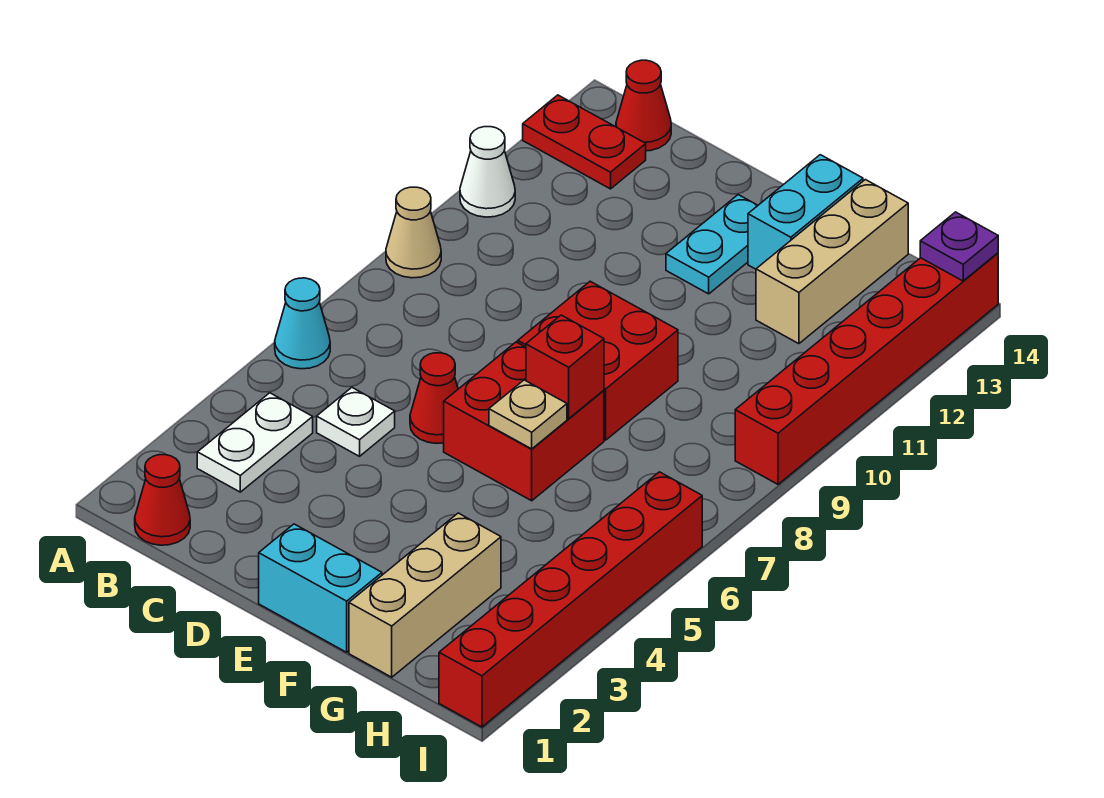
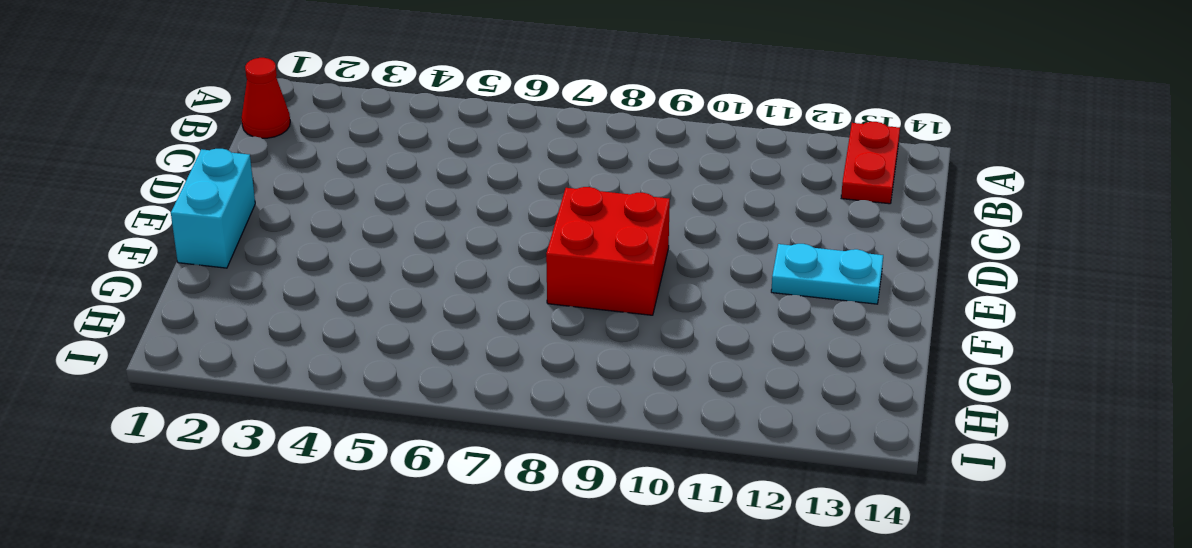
none -> cyan 1x1 cone [275,278,330,369]
none -> tan 1x1 cone [386,187,441,278]
none -> white 1x1 cone [460,127,515,217]

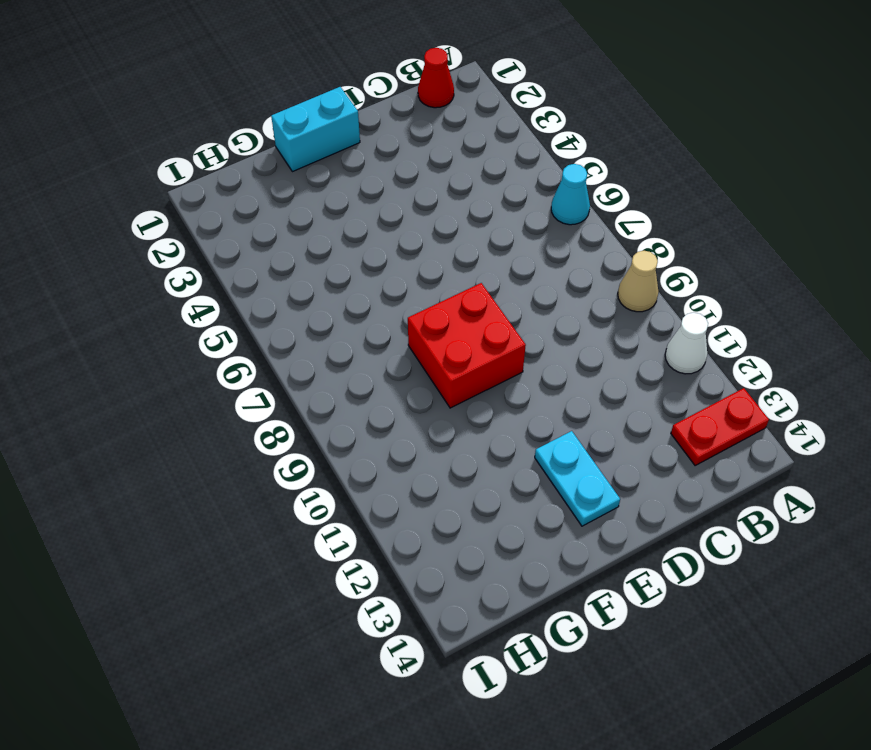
none -> white 1x2 plate [197,393,313,492]
none -> red 1x1 cone [616,60,671,151]
none -> white 1x1 plate [317,388,395,456]

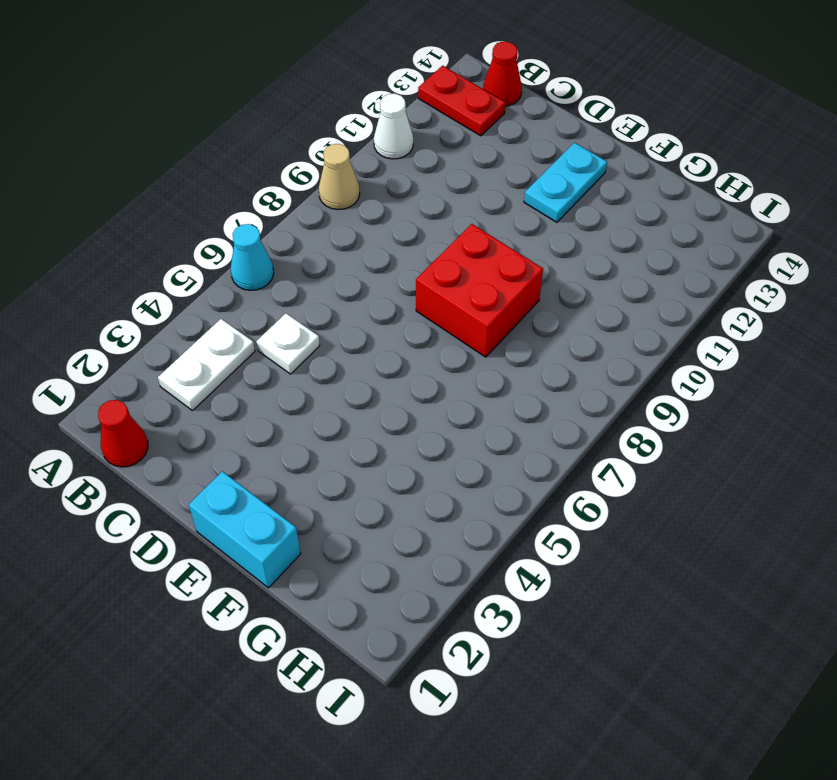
none -> red 1x1 cone [410,353,458,443]
none -> red 2x2 brick [444,342,604,501]
none -> cyan 1x2 brick [748,155,863,269]

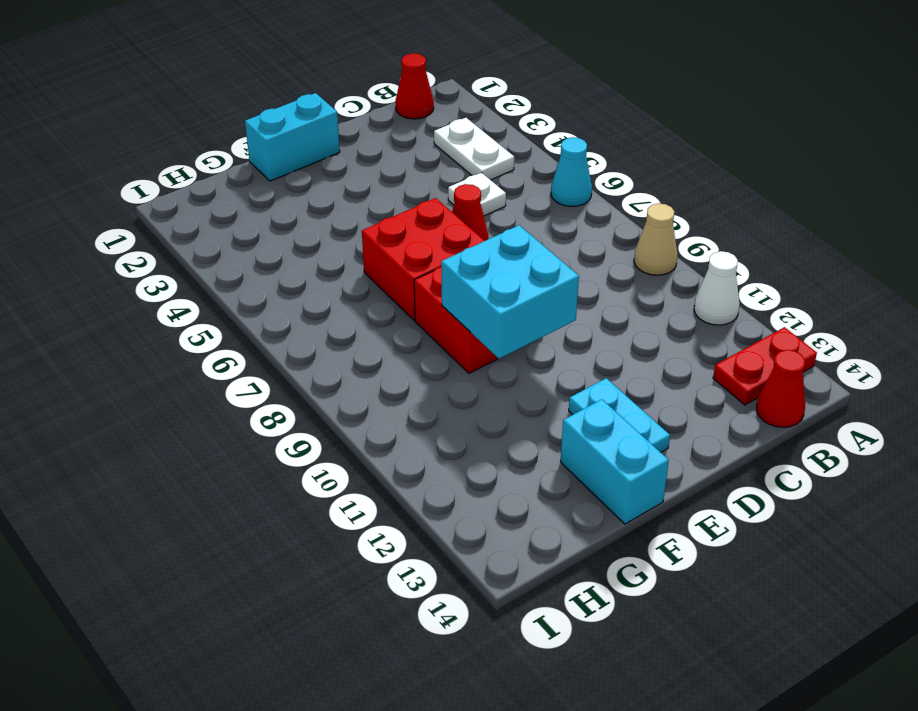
cyan 2x2 brick [441,225,579,359] -> none
none -> tan 1x3 brick [349,513,501,677]
none -> tan 1x3 brick [756,180,908,344]
none -> red 1x6 brick [439,472,702,727]

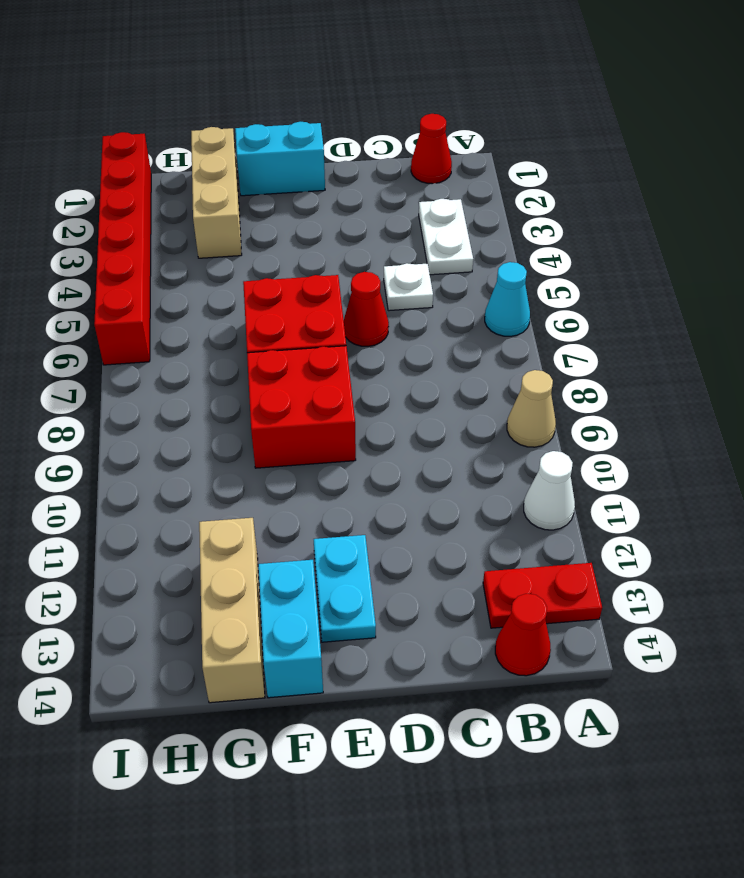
none -> red 1x6 brick [735,253,998,484]
none -> tan 1x1 plate [489,380,567,449]
none -> red 1x1 brick [526,315,604,418]

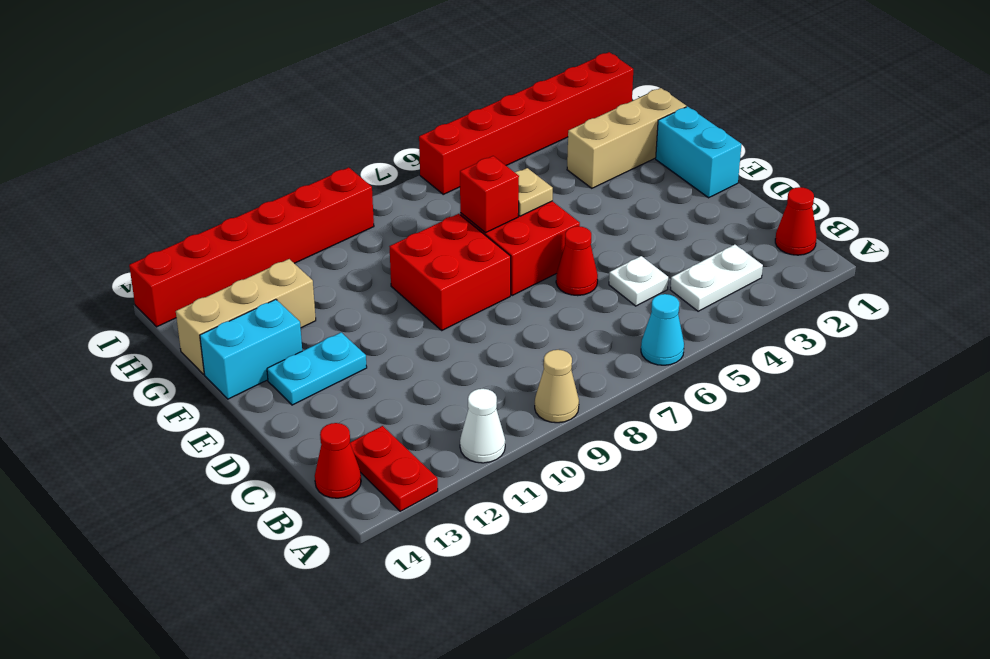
none -> purple 1x1 plate [920,212,998,281]

